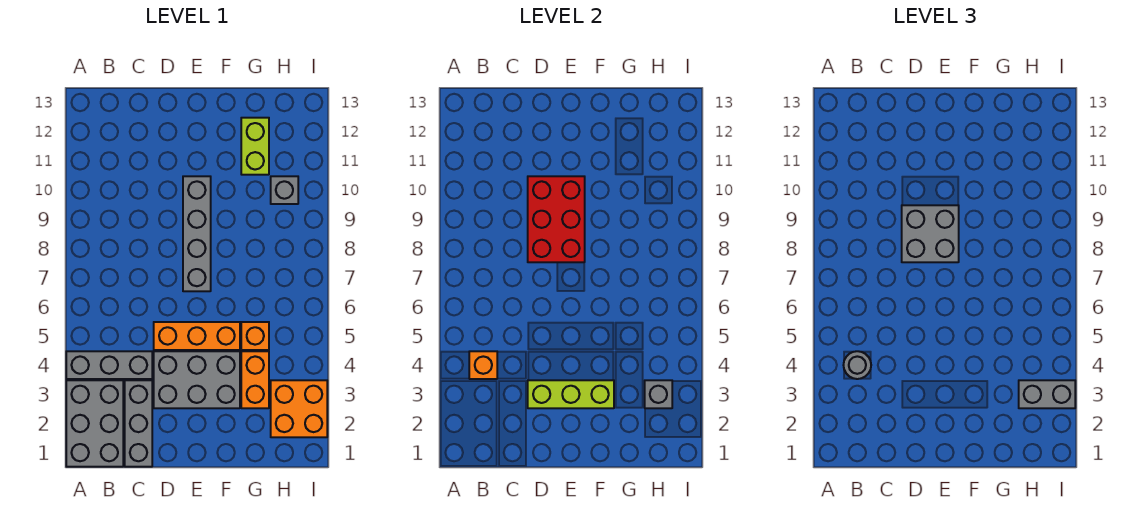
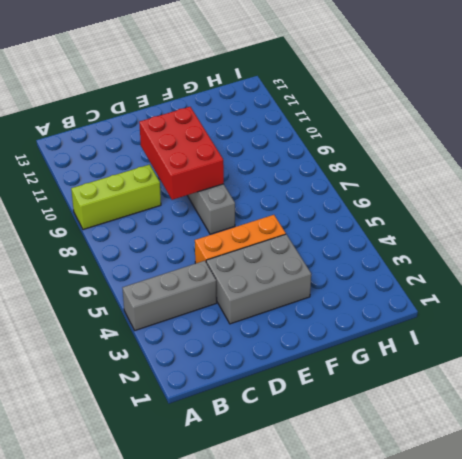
lime 1x3 brick [71,164,161,230] -> lime 1x3 brick moved to [528,380,614,408]
none -> grey 2x3 brick [66,380,123,467]
none -> grey 1x3 brick [125,380,152,467]
none -> orange 1x2 brick [241,351,269,408]

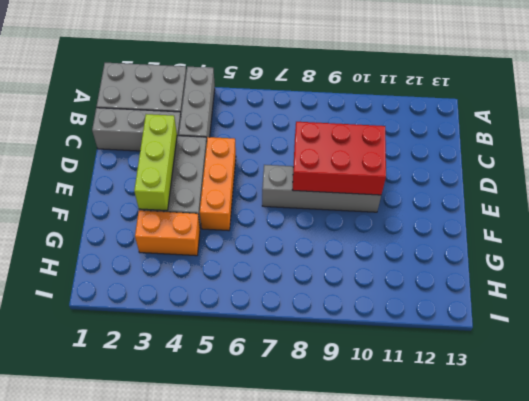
none -> orange 1x1 brick [241,322,269,350]
none -> lime 1x2 brick [241,118,269,175]
none -> orange 2x2 brick [271,380,327,437]

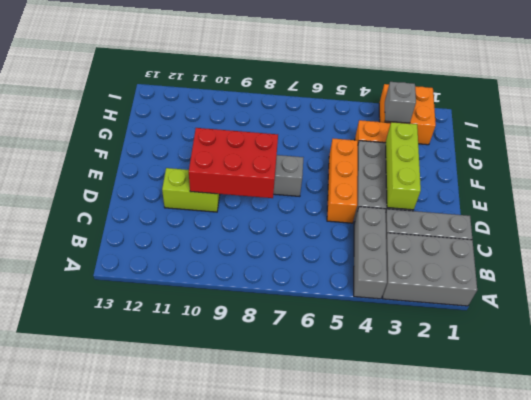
lime 1x2 brick [162,168,220,212] -> lime 1x2 brick moved to [241,118,269,175]
none -> orange 1x1 brick [241,322,269,350]
none -> grey 1x1 brick [271,176,298,204]
none -> orange 1x1 brick [469,351,497,379]

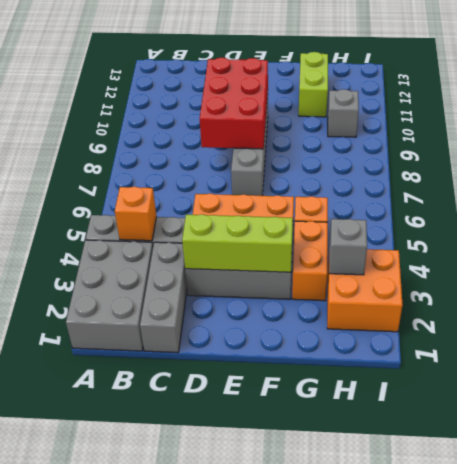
none -> grey 1x1 round brick [844,351,871,379]
none -> grey 2x2 brick [902,205,959,262]
none -> grey 1x2 brick [1019,380,1075,408]

